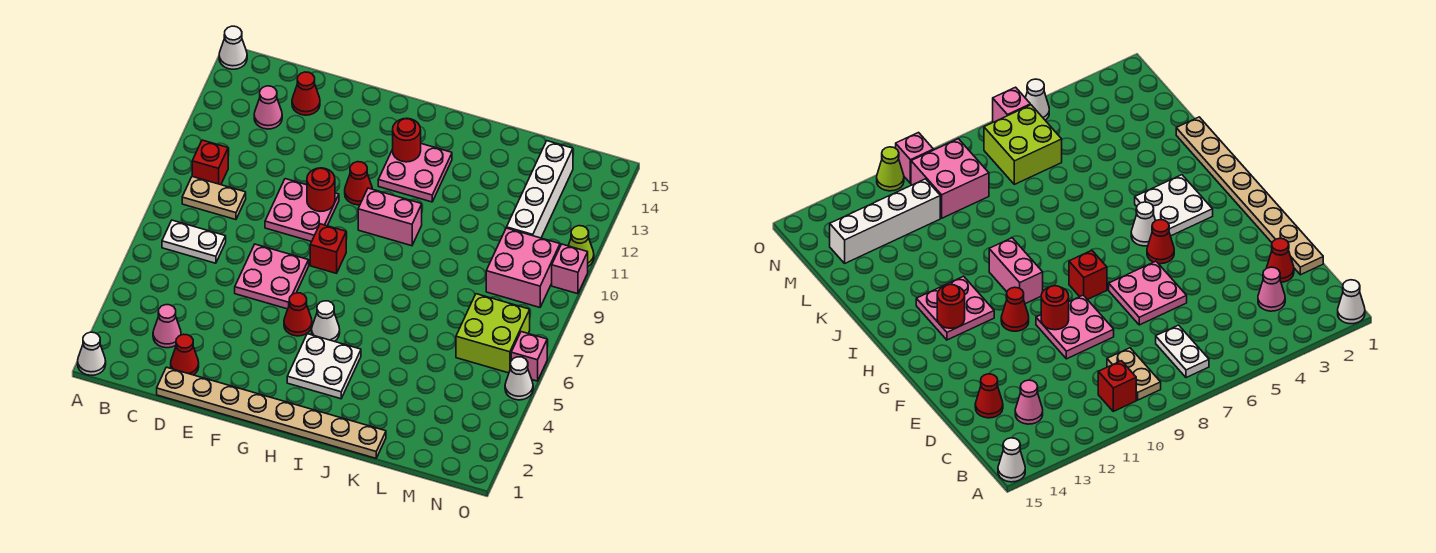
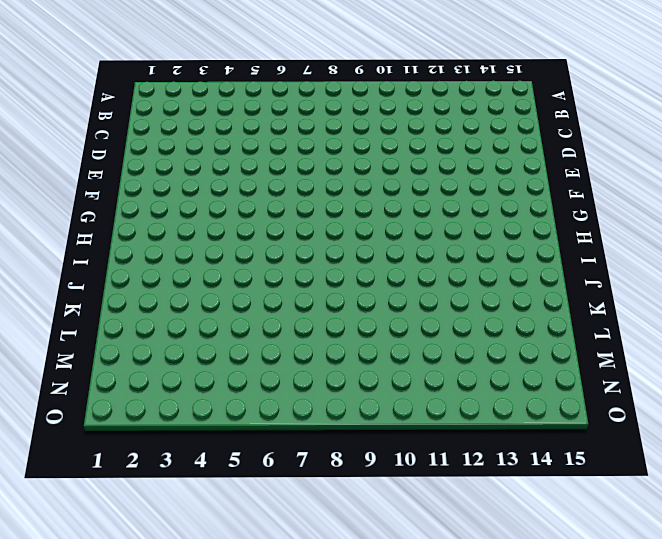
none -> white 1x1 cone [78,332,106,375]
none -> white 1x1 cone [219,26,247,69]
none -> white 1x2 plate [162,220,226,263]

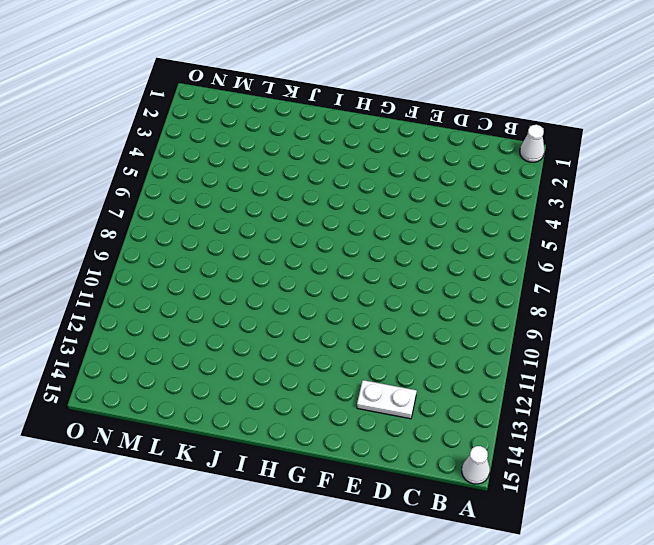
white 1x2 plate [357,380,417,419] -> white 1x2 plate moved to [162,220,226,263]
none -> tan 1x2 plate [182,177,246,220]
none -> red 1x1 brick [192,140,228,185]
none -> pink 1x1 cone [153,305,181,348]

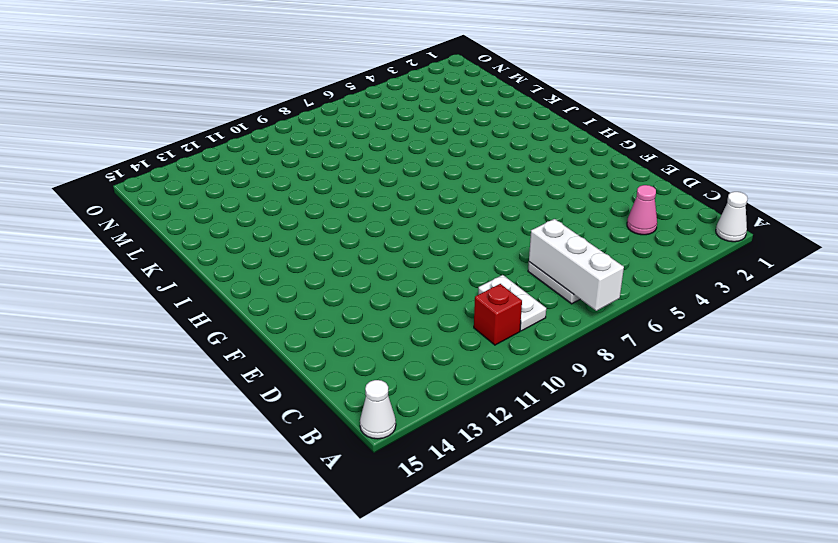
white 1x3 brick [529,219,624,311] -> none
white 1x2 plate [478,275,546,331] -> tan 1x2 plate [182,177,246,220]
none -> pink 1x1 cone [254,86,282,129]
none -> tan 1x8 plate [157,367,386,458]
none -> red 1x1 cone [171,334,199,375]

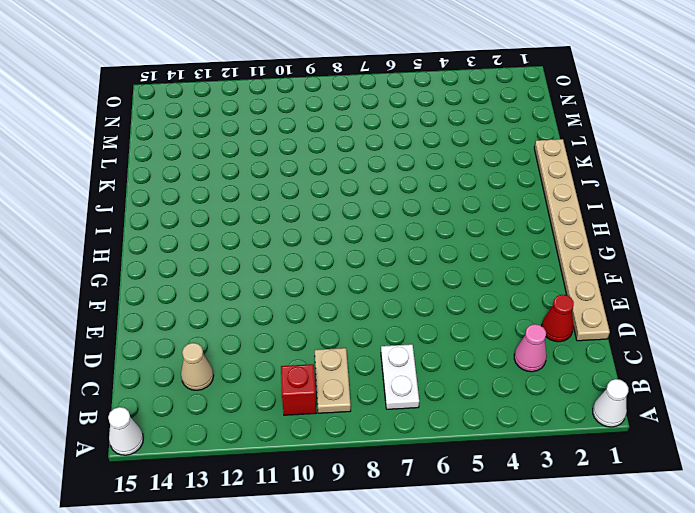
tan 1x1 cone [181,343,214,390] -> pink 1x1 cone [254,86,282,129]
none -> red 1x1 cone [292,72,320,115]
none -> pink 2x2 plate [235,244,309,309]
none -> pink 2x2 plate [265,179,339,242]

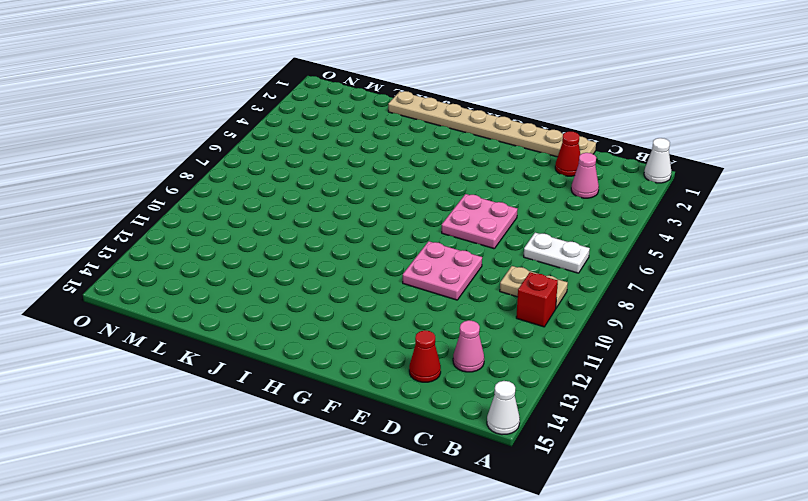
none -> red 1x1 cone [284,293,312,336]
none -> red 1x1 brick [310,224,346,273]
none -> red 1x1 cone [345,162,372,205]

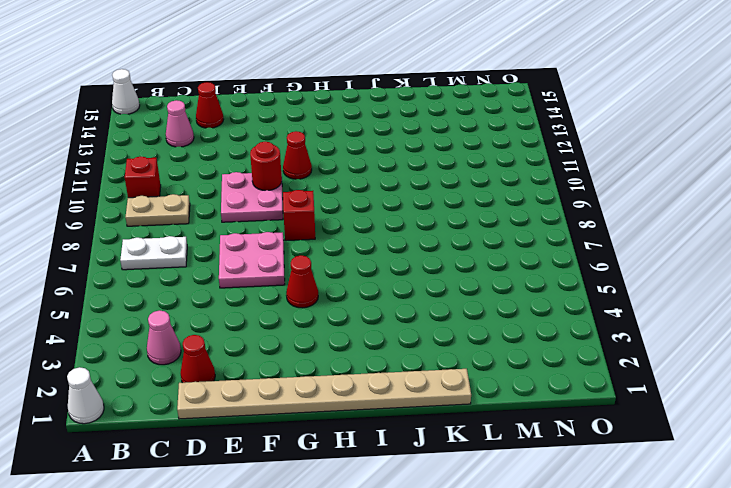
none -> white 2x2 plate [287,334,361,399]
none -> white 1x1 cone [312,301,340,341]
none -> pink 1x2 brick [358,188,422,246]

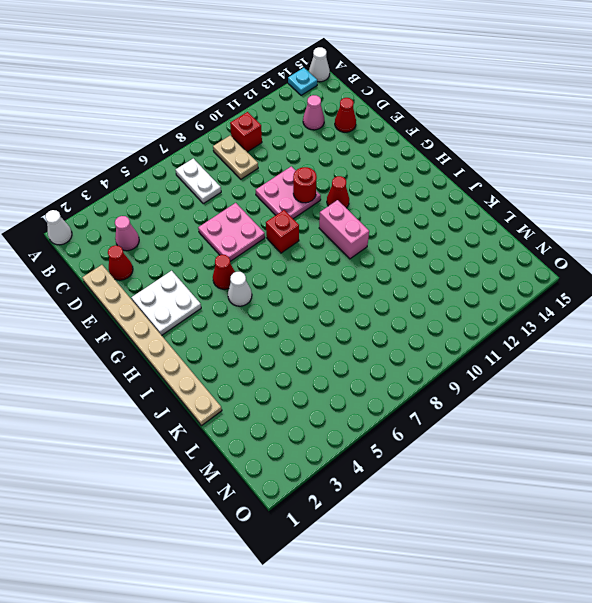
cyan 1x1 plate [288,68,317,95] -> none
white 2x2 plate [131,271,201,335] -> white 2x2 plate moved to [287,334,361,399]
none -> pink 2x2 plate [378,144,452,202]
none -> lime 2x2 brick [456,294,530,373]
none -> pink 2x2 brick [486,228,560,307]

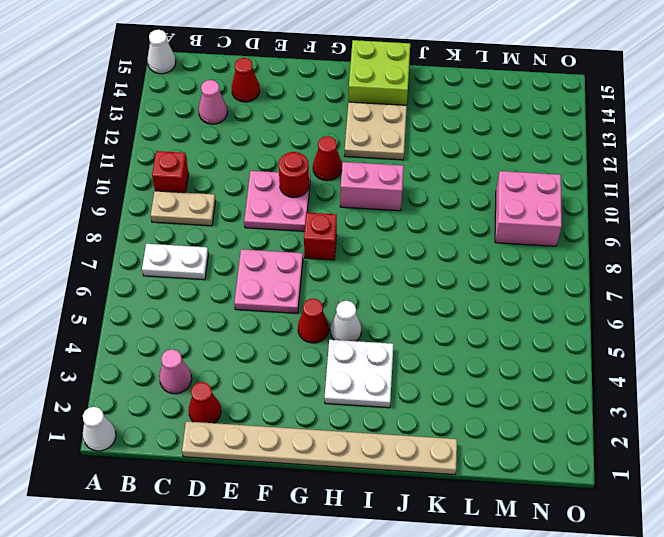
tan 2x2 plate [344,102,407,160] -> pink 2x2 plate [378,144,452,202]
lime 2x2 brick [349,40,410,105] -> lime 2x2 brick moved to [456,294,530,373]
none -> white 1x4 brick [507,141,573,238]
none -> white 1x1 cone [505,357,533,400]
none -> pink 1x1 brick [511,332,547,381]

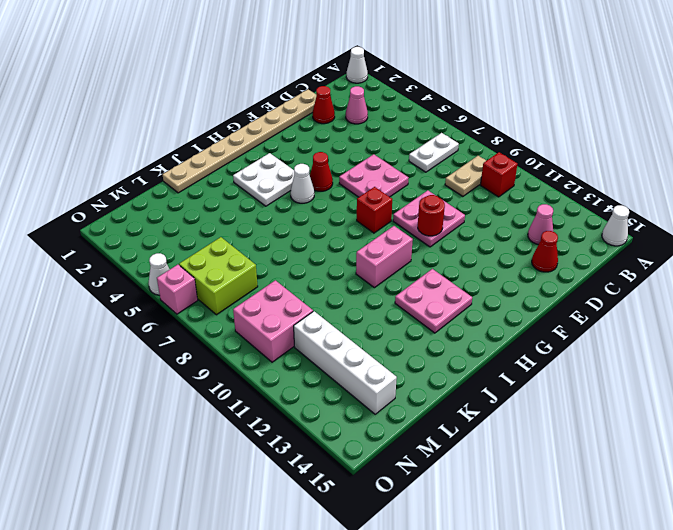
none -> red 1x1 cone [345,162,372,205]
none -> pink 1x1 brick [552,244,588,294]
none -> lime 1x1 cone [568,226,594,266]

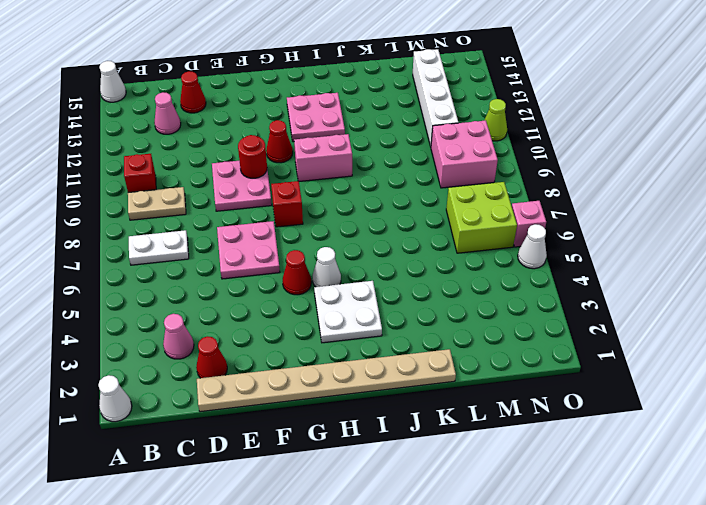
none -> pink 1x1 brick [552,244,588,294]
none -> red 1x1 round brick [393,118,421,162]

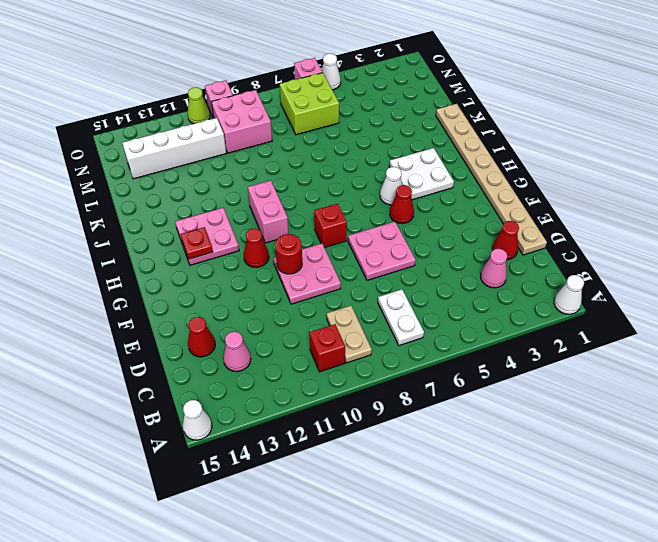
red 1x1 plate [180,227,213,259] -> red 1x1 round brick [393,118,421,162]

